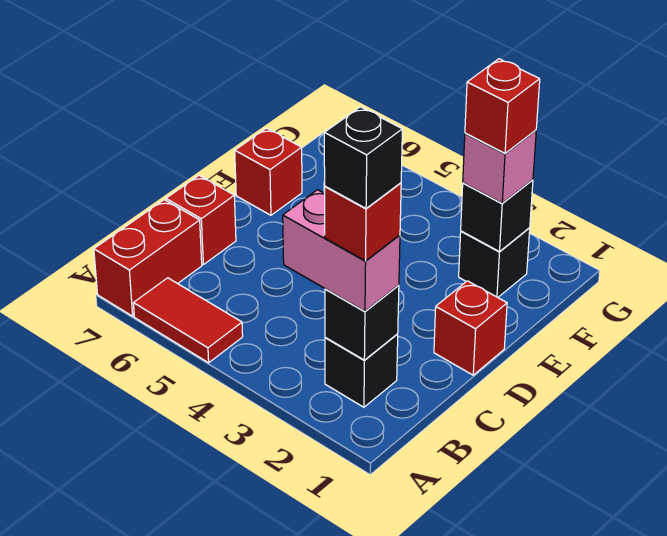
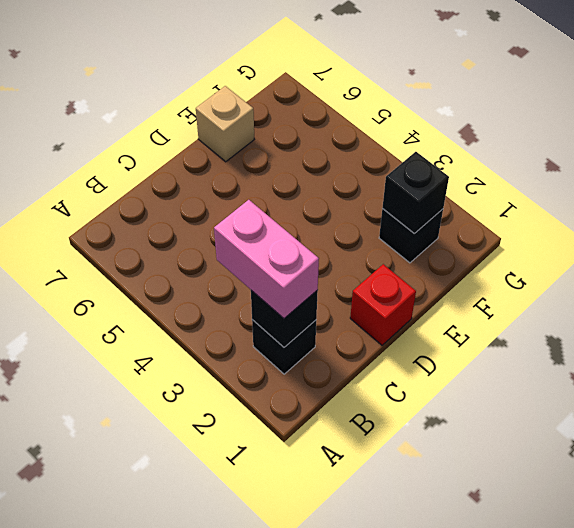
tan 1x1 brick [196,86,254,162] -> red 1x1 brick [235,128,302,215]
none -> red 1x2 tile [133,278,243,363]
none -> red 1x2 brick [94,200,202,316]
none -> red 1x1 brick [166,175,236,265]

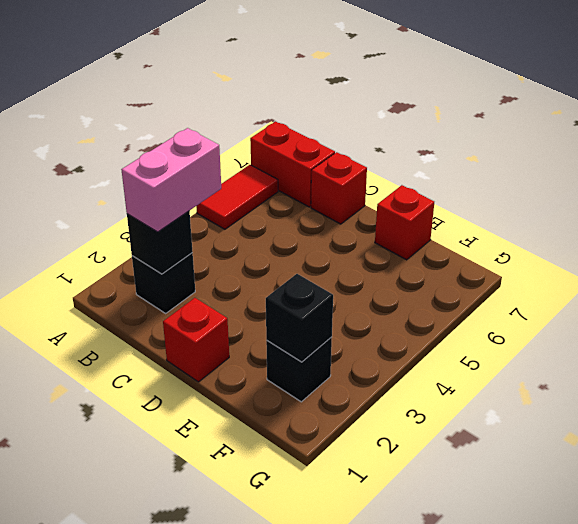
none -> pink 1x1 brick [463,130,536,203]
none -> red 1x1 brick [325,183,401,261]
none -> red 1x1 brick [465,59,540,153]

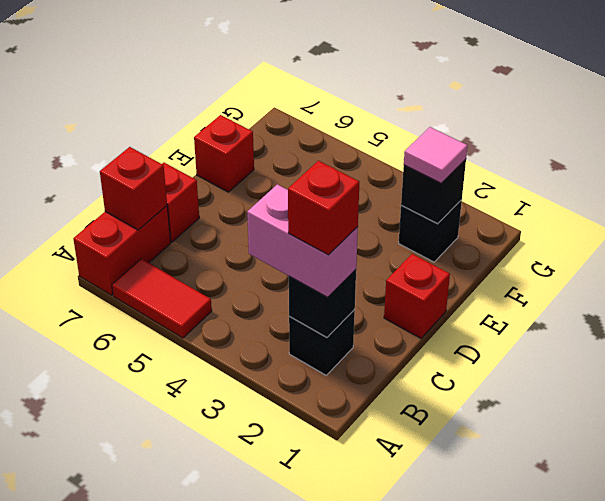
red 1x1 brick [100,147,167,230] -> red 1x1 brick moved to [465,59,540,153]
pink 1x1 tile [404,127,468,183] -> pink 1x1 brick [463,130,536,203]
none -> black 1x1 brick [324,107,402,208]

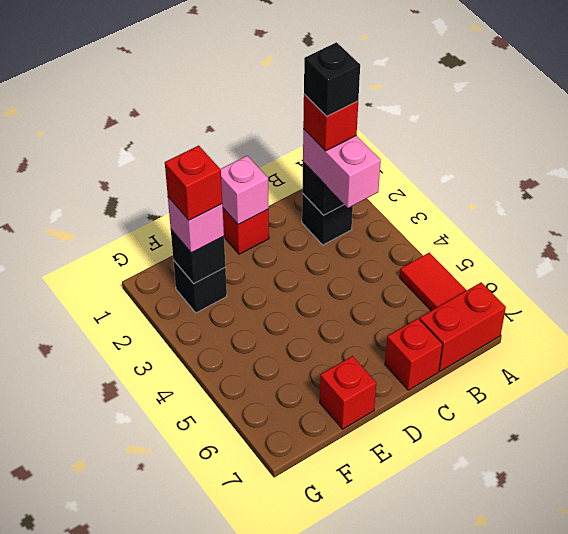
pink 1x1 brick [221,156,269,225] -> none

